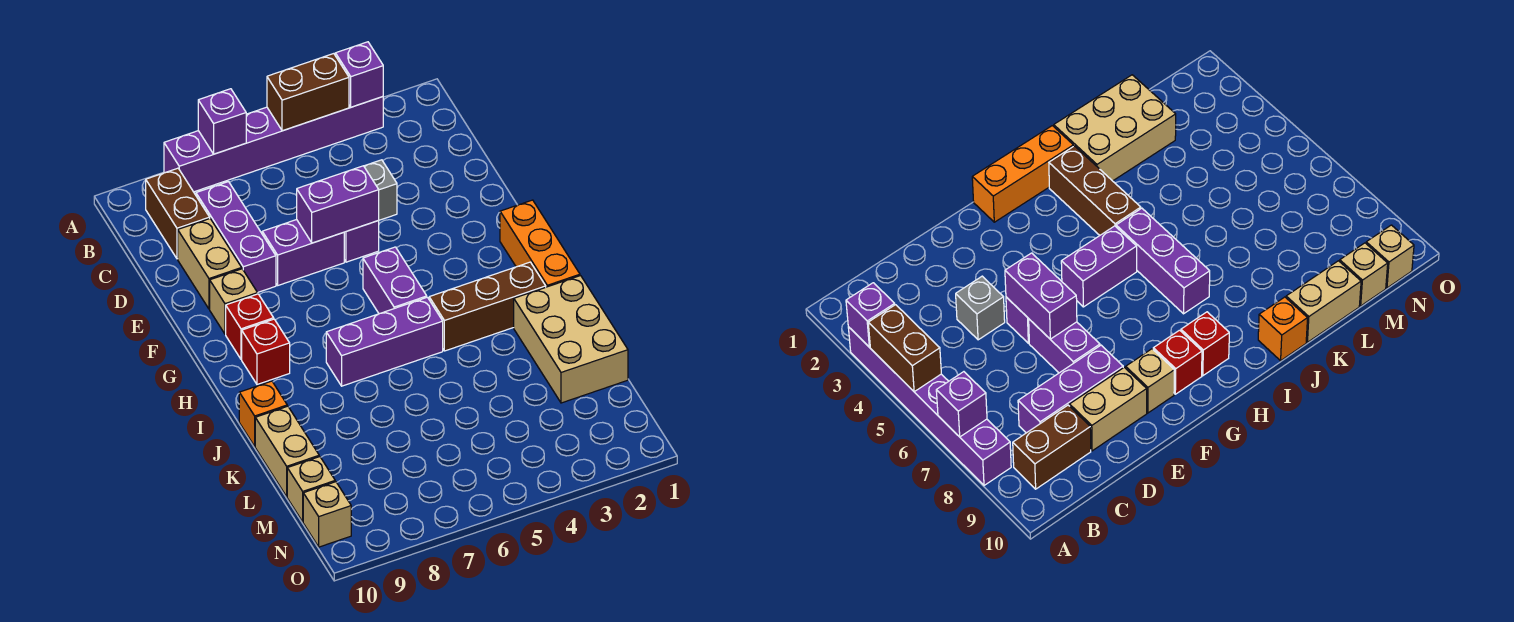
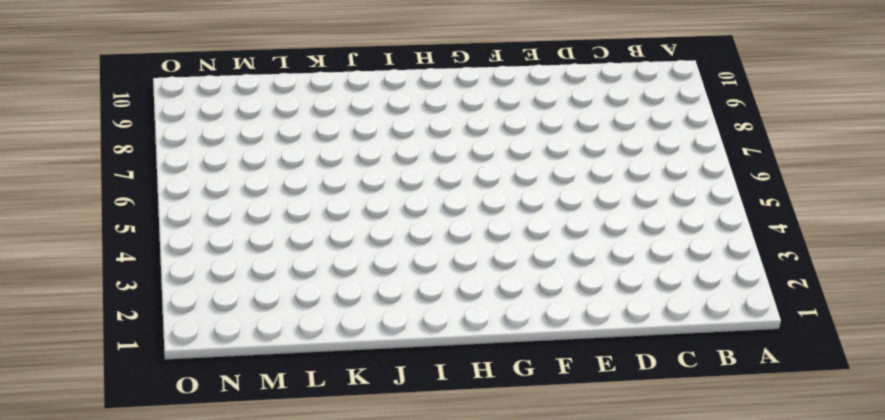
none -> purple 1x6 brick [164,97,383,192]
none -> brown 1x2 brick [146,168,210,259]
none -> purple 1x3 brick [196,182,276,293]

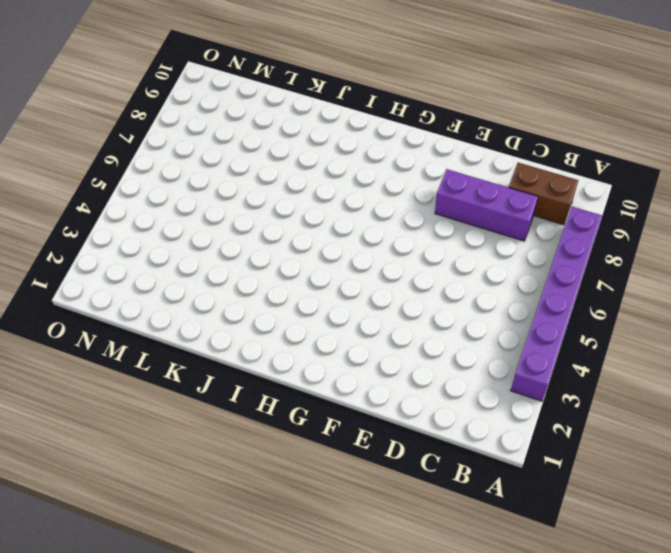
none -> grey 1x1 brick [364,160,397,220]
none -> tan 1x2 brick [178,219,242,309]
none -> purple 1x1 brick [344,220,379,262]

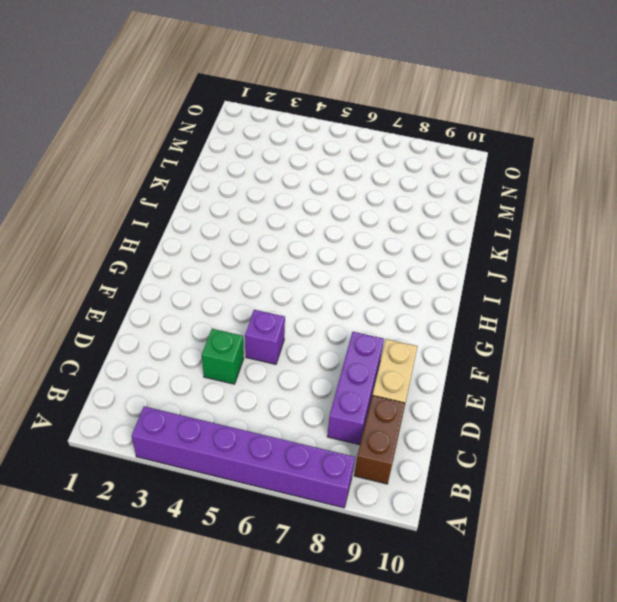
green 1x1 brick [202,329,244,384] -> grey 1x1 brick [364,160,397,220]
none -> purple 1x2 brick [262,220,344,285]
none -> tan 1x1 brick [210,269,258,334]
none -> orange 1x3 brick [500,200,580,287]

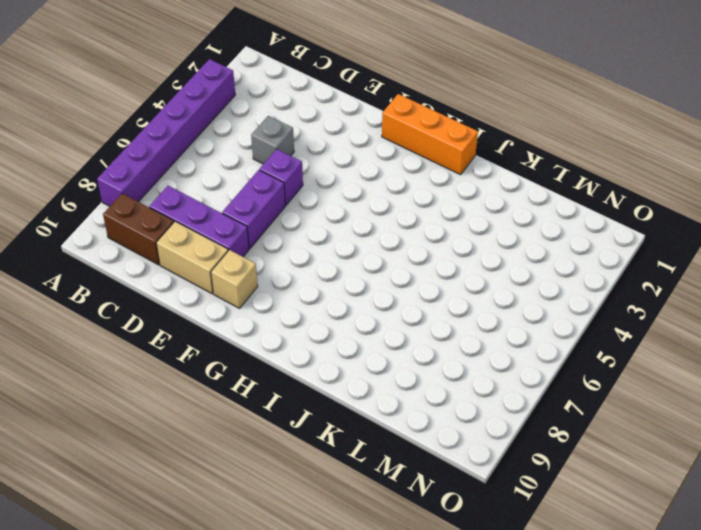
none -> purple 1x2 brick [363,247,427,314]
none -> red 1x1 brick [226,294,274,359]
none -> red 1x1 brick [242,319,290,384]

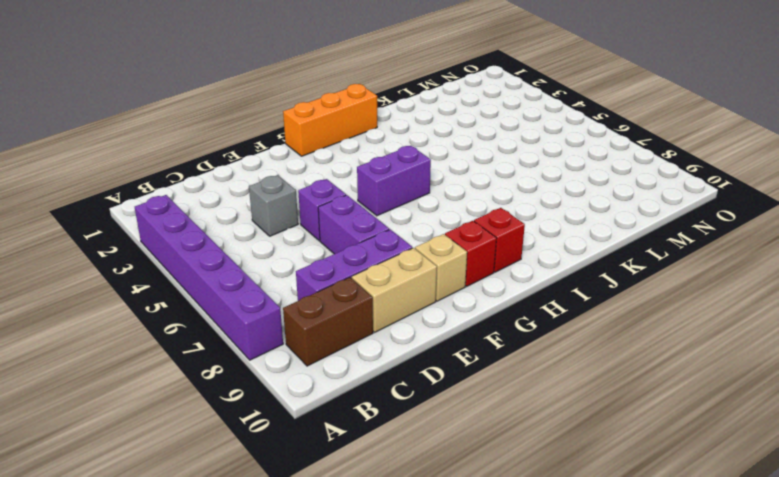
none -> brown 1x3 brick [429,262,546,351]
none -> purple 1x3 brick [326,297,443,386]
none -> tan 2x3 brick [514,276,628,403]

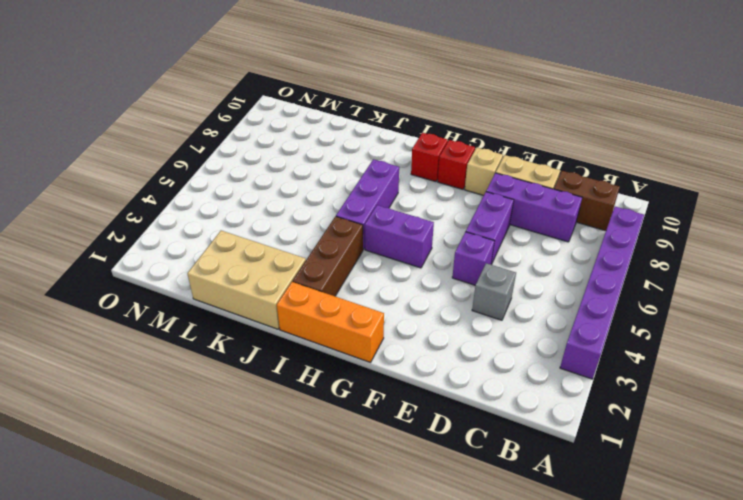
none -> orange 1x1 brick [239,381,287,446]
none -> tan 1x2 brick [255,406,319,497]
none -> tan 1x1 brick [287,457,335,522]

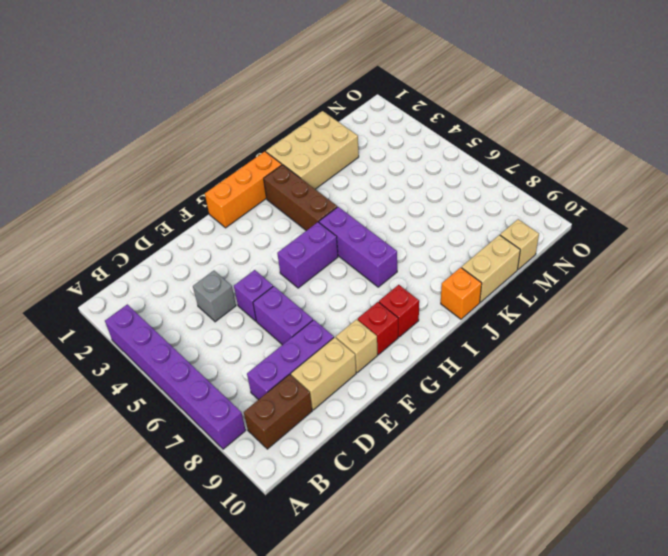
none -> tan 1x1 brick [303,482,351,547]
none -> purple 1x1 brick [335,42,383,107]
none -> brown 1x2 brick [267,54,349,131]

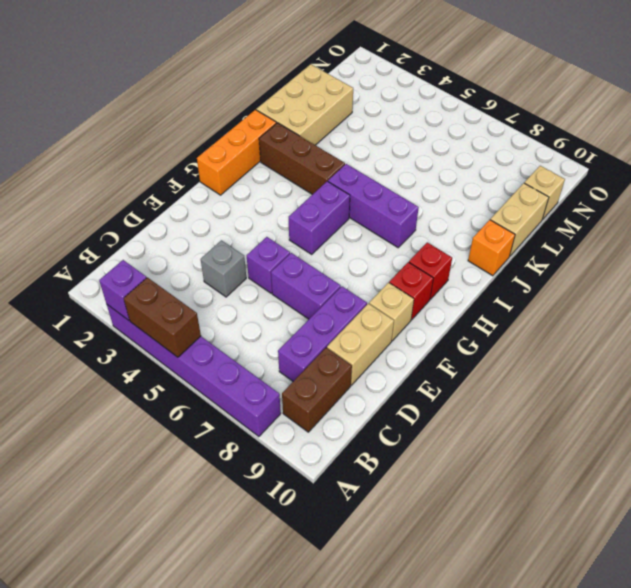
none -> tan 1x1 brick [303,482,351,547]
none -> purple 1x1 brick [198,89,246,154]
none -> purple 1x2 brick [297,166,379,243]

